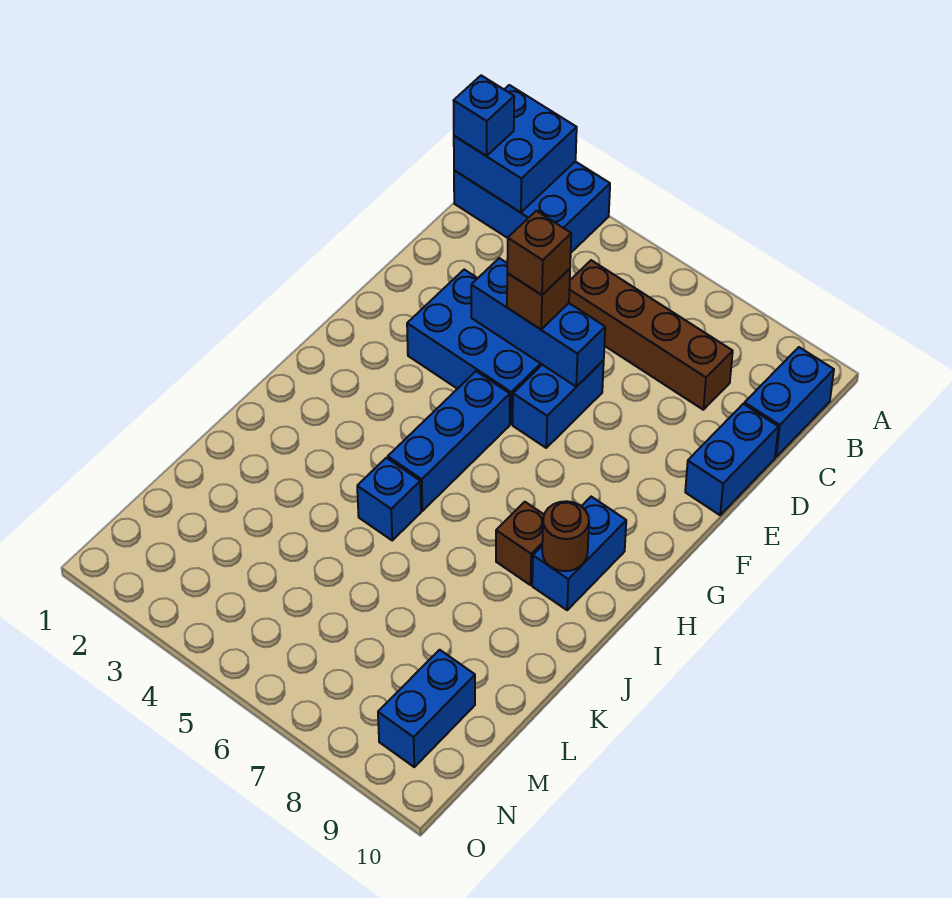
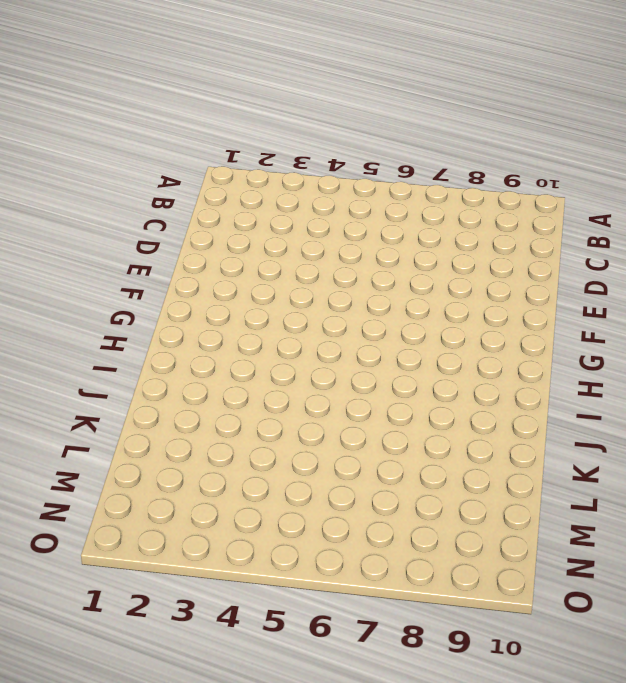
none -> blue 2x3 brick [454,162,610,252]
none -> blue 1x2 brick [744,347,834,457]
none -> brown 1x4 brick [569,260,733,410]

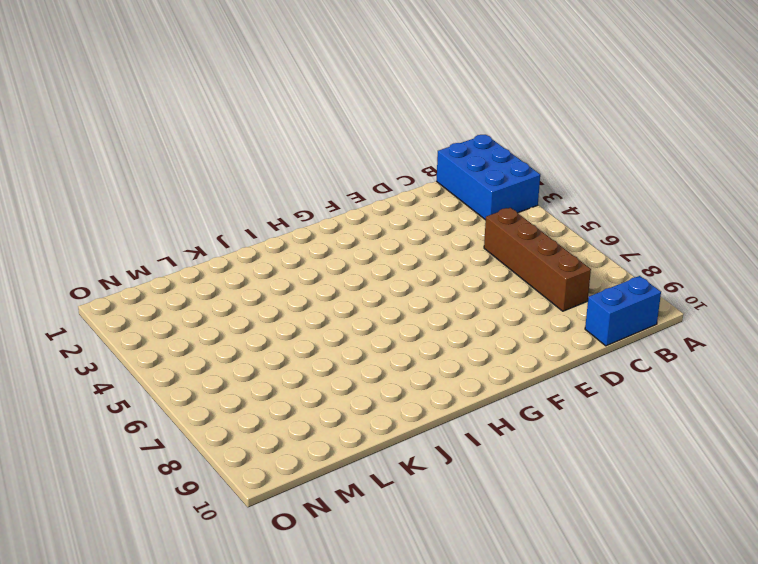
none -> blue 1x2 brick [685,404,778,515]
none -> blue 2x3 brick [407,270,542,424]
none -> blue 1x2 brick [513,360,604,448]

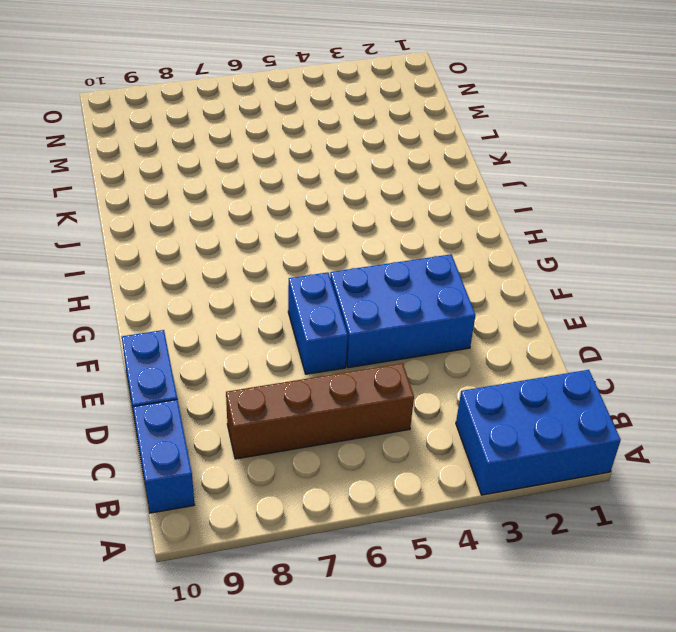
none -> blue 1x3 brick [388,371,510,511]
none -> blue 1x2 brick [532,497,626,610]
none -> brown 1x1 brick [496,502,544,585]

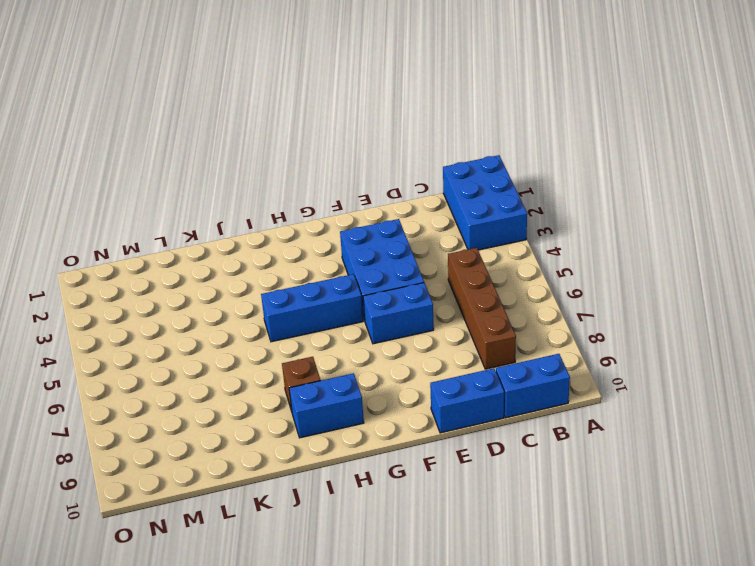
none -> blue 1x1 brick [357,458,421,540]
none -> blue 1x2 brick [378,650,475,767]
none -> blue 2x2 brick [454,85,577,213]

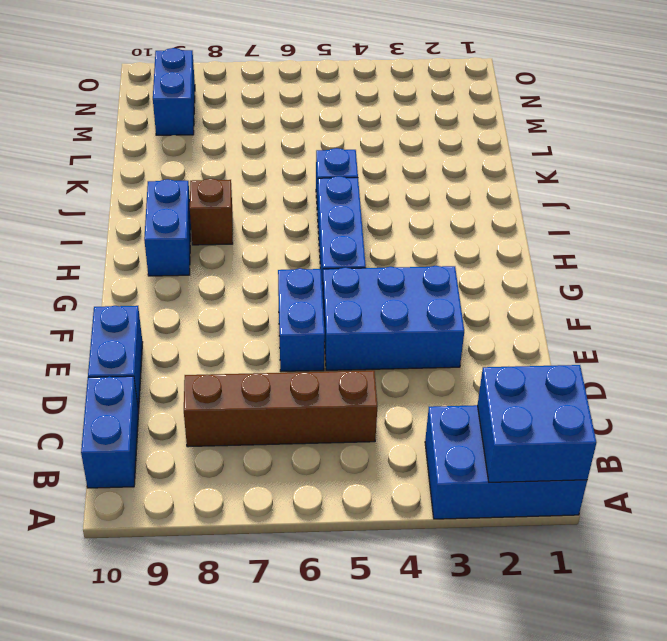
none -> blue 1x3 brick [471,258,605,387]
none -> brown 1x1 round brick [542,501,589,571]
none -> blue 1x1 brick [454,75,514,156]

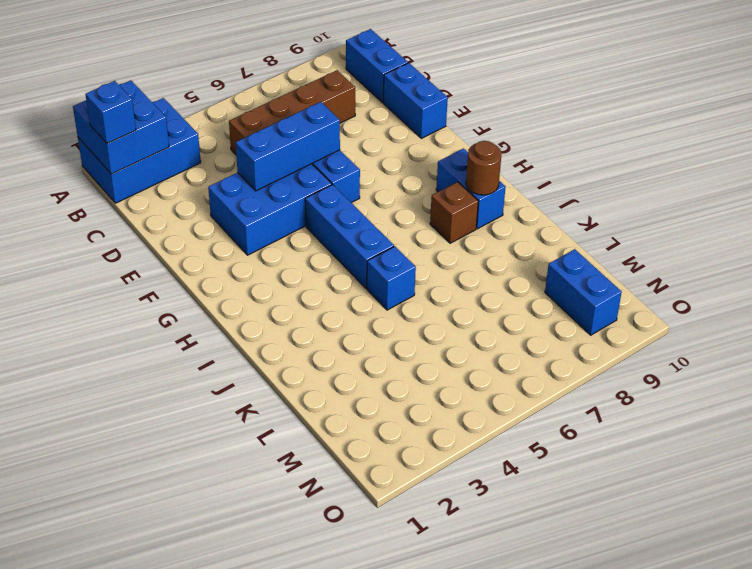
none -> brown 1x1 brick [507,269,570,329]
none -> brown 1x1 brick [507,211,571,295]

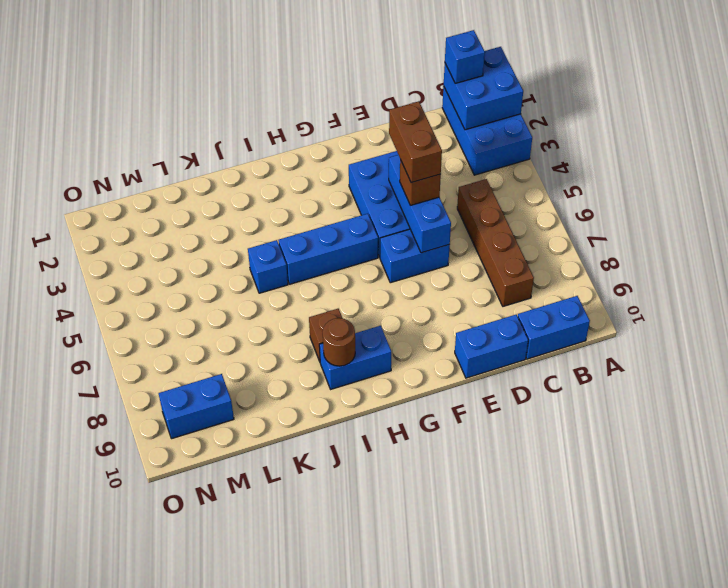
brown 1x2 brick [389,101,442,183] -> brown 1x1 brick [507,211,571,295]

